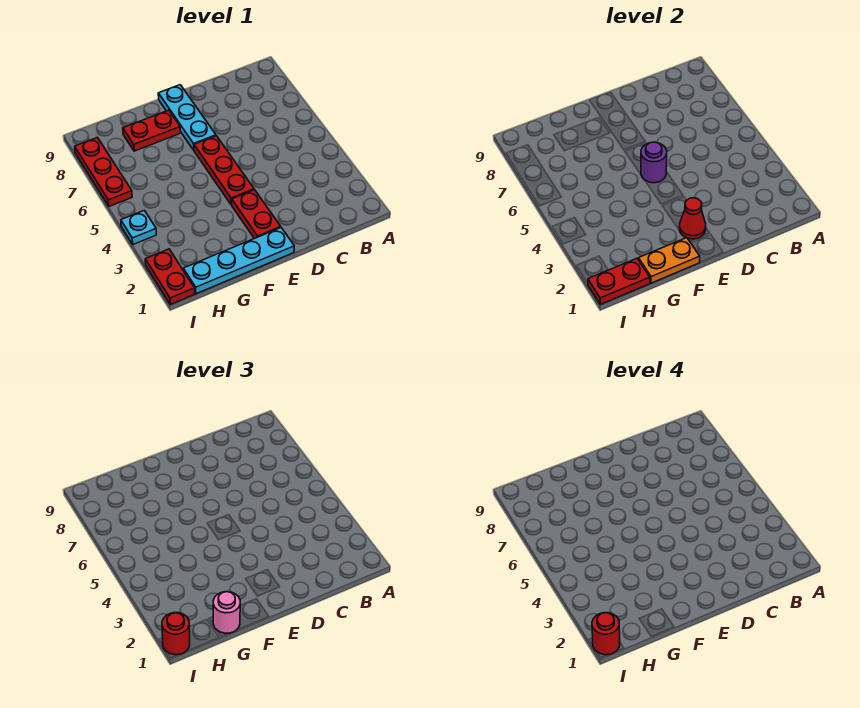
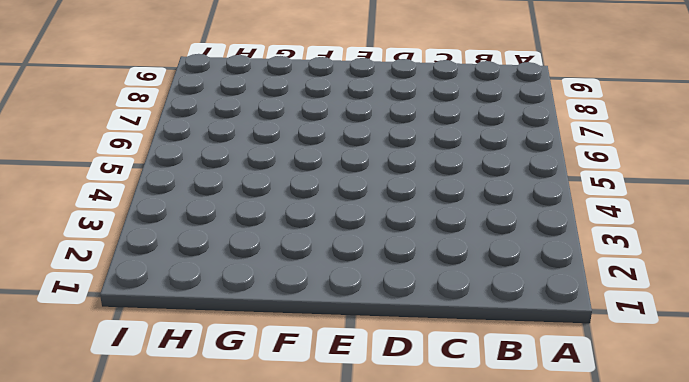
none -> cyan 1x4 plate [183,228,294,294]
none -> red 1x2 plate [232,190,281,239]
none -> red 1x3 plate [194,136,254,205]

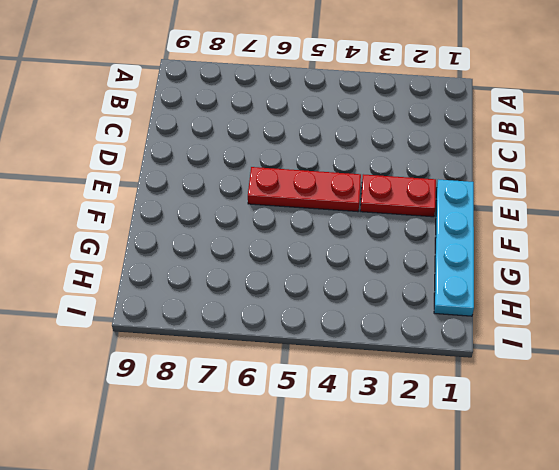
none -> cyan 1x3 plate [158,85,216,150]
none -> red 1x2 plate [123,110,180,151]
none -> red 1x2 plate [145,249,195,305]

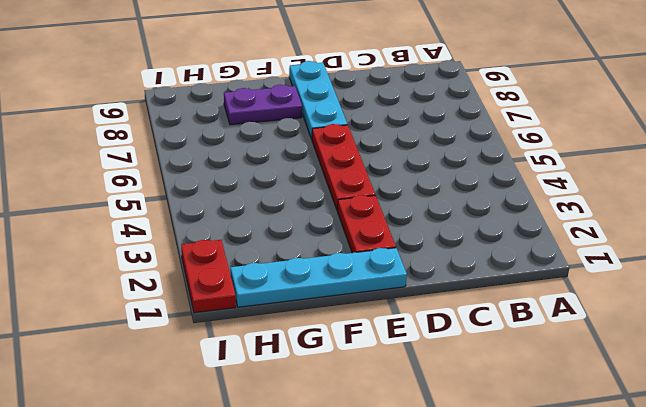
purple 1x2 plate [224,85,302,125] -> red 1x2 plate [123,110,180,151]
none -> cyan 1x1 plate [121,210,156,244]
none -> red 1x3 plate [75,138,132,206]
none -> red 1x1 cone [679,198,706,239]

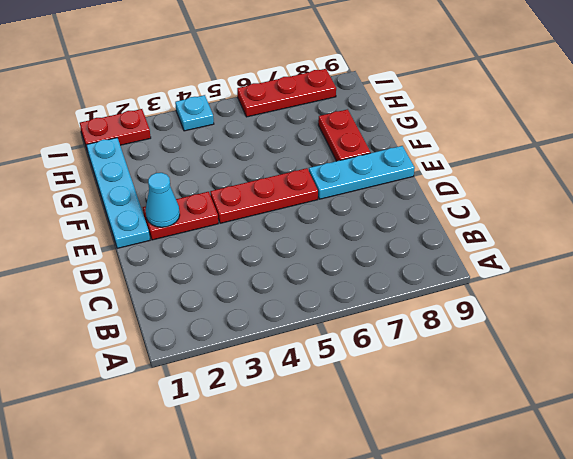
cyan 1x1 cone [146,173,180,227] -> red 1x1 cone [679,198,706,239]
none -> purple 1x1 round brick [641,142,667,183]
none -> orange 1x2 plate [639,238,700,283]
none -> red 1x2 plate [588,258,650,305]

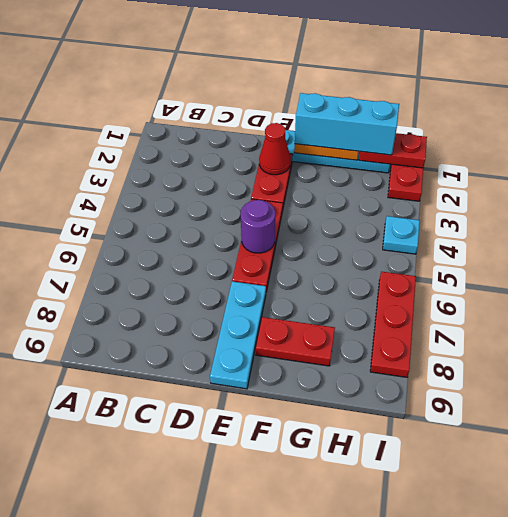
cyan 1x3 brick [295,93,399,155] -> pink 1x1 round brick [213,592,240,634]
none -> red 1x1 round brick [162,613,190,655]
none -> red 1x1 round brick [592,613,620,655]

